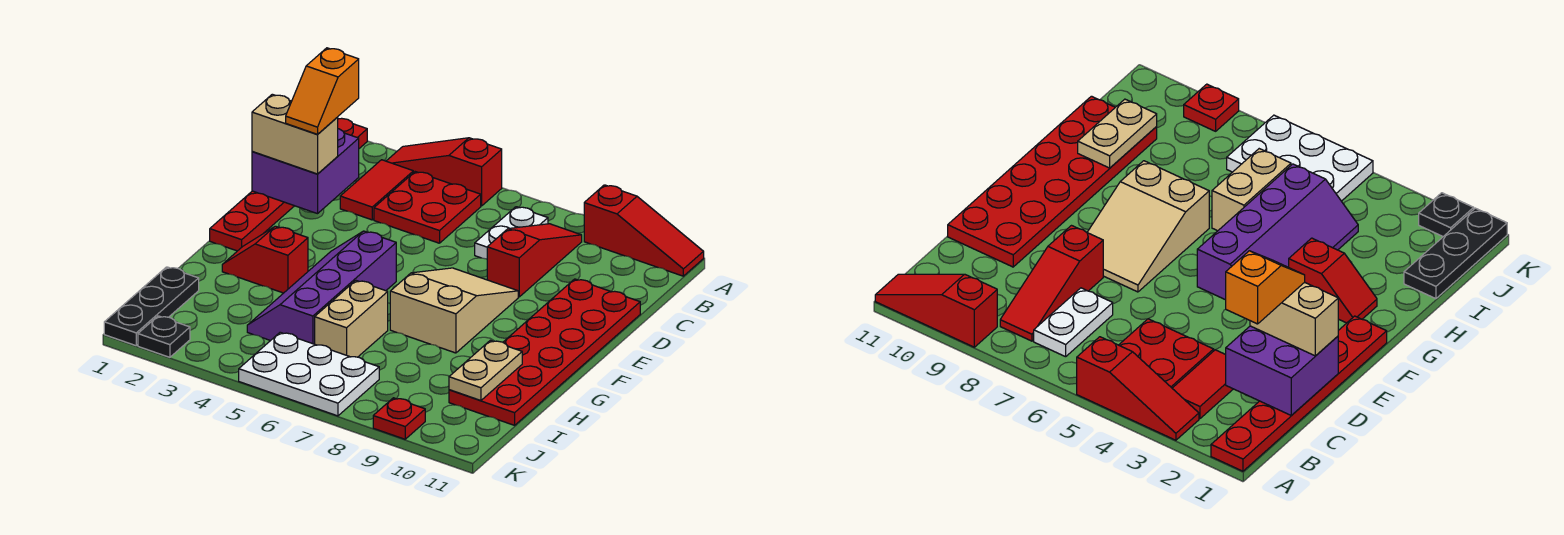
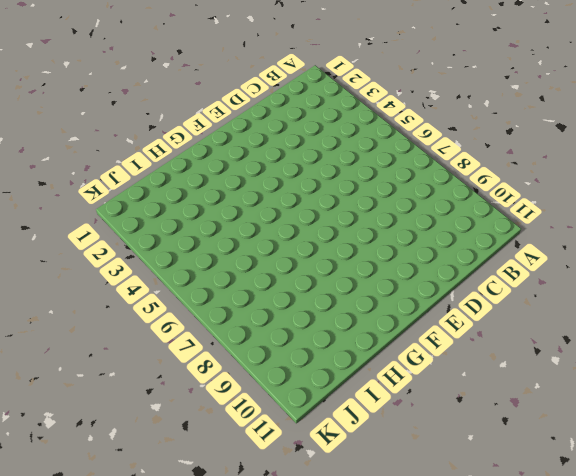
none -> red 1x6 plate [210,118,367,251]
none -> red 1x3 slope [387,138,502,206]
none -> red 1x3 slope [584,185,704,276]

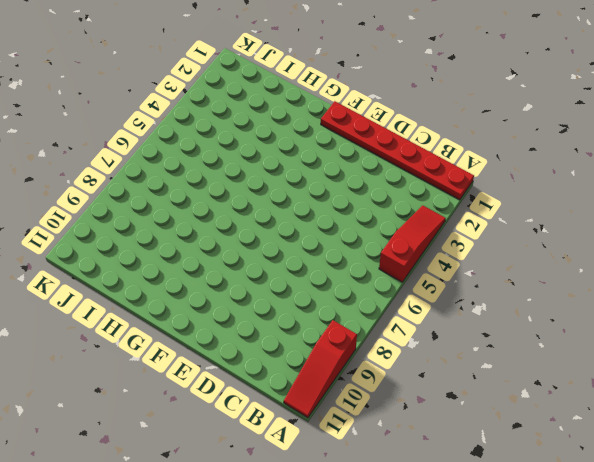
none -> red 1x2 tile [340,160,413,220]
none -> red 2x2 plate [374,172,481,243]
none -> white 1x2 plate [475,207,548,259]

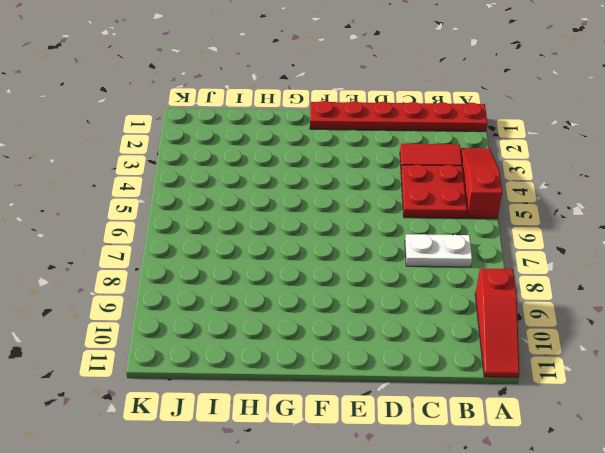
none -> red 1x3 slope [487,224,582,297]
none -> red 2x6 plate [449,279,640,425]
none -> tan 2x3 slope [390,268,518,353]

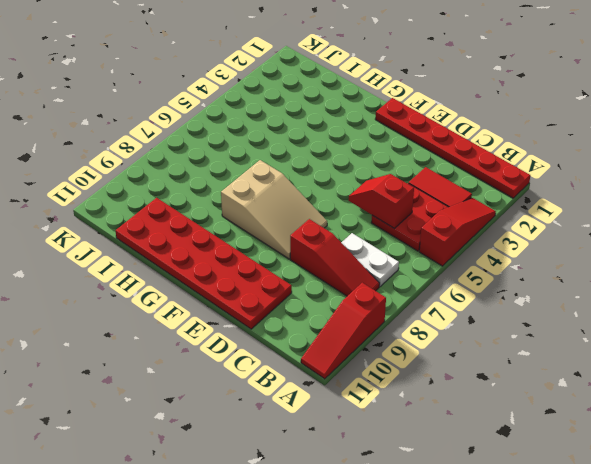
red 1x2 slope [348,174,414,229] -> red 1x2 slope turned to [222,226,308,293]
none -> purple 2x4 slope [247,231,396,344]
none -> tan 1x2 brick [315,281,388,357]
none -> black 1x3 plate [104,267,199,346]

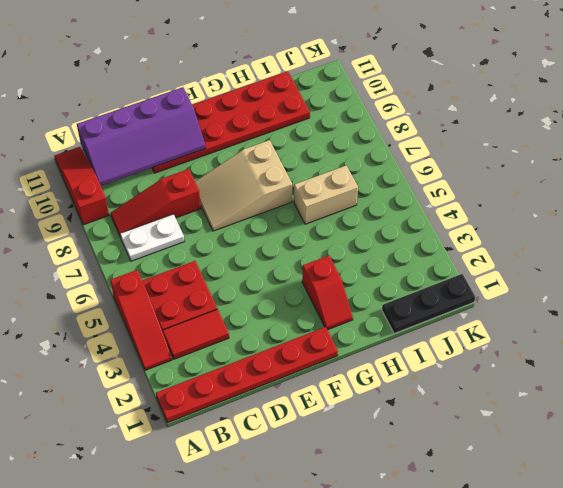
purple 2x4 slope [77,87,206,186] -> purple 2x4 slope moved to [247,231,396,344]
none -> white 2x3 plate [239,332,379,416]
none -> black 1x1 plate [138,316,190,357]
none -> red 1x1 plate [373,398,425,439]

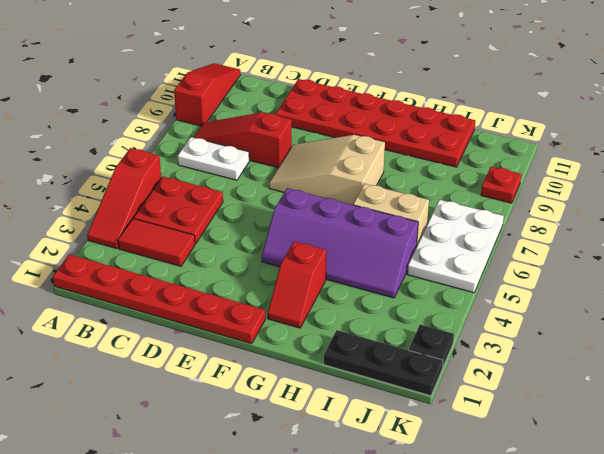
none -> purple 2x2 brick [252,129,359,214]
none -> tan 1x2 plate [449,340,522,400]
none -> tan 1x2 brick [252,94,338,174]

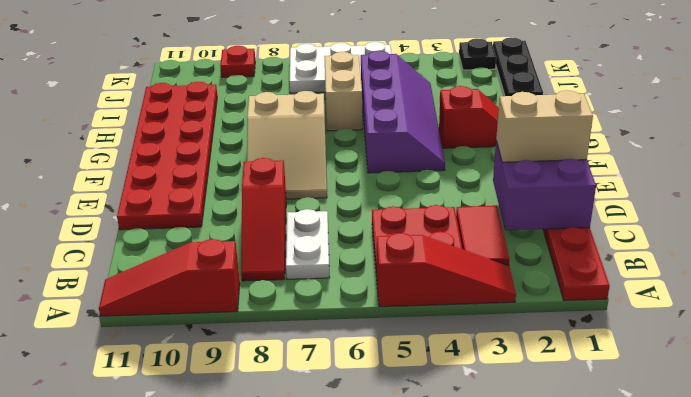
none -> tan 1x2 plate [449,340,522,400]
none -> orange 1x2 slope [286,48,359,134]

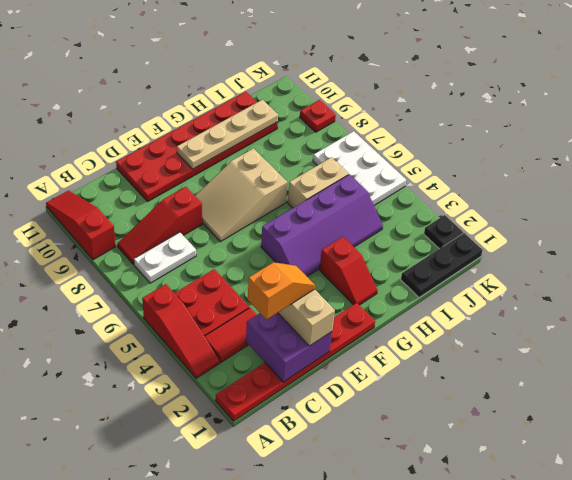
tan 1x4 plate [177,100,278,169] -> tan 1x2 plate [449,340,522,400]

